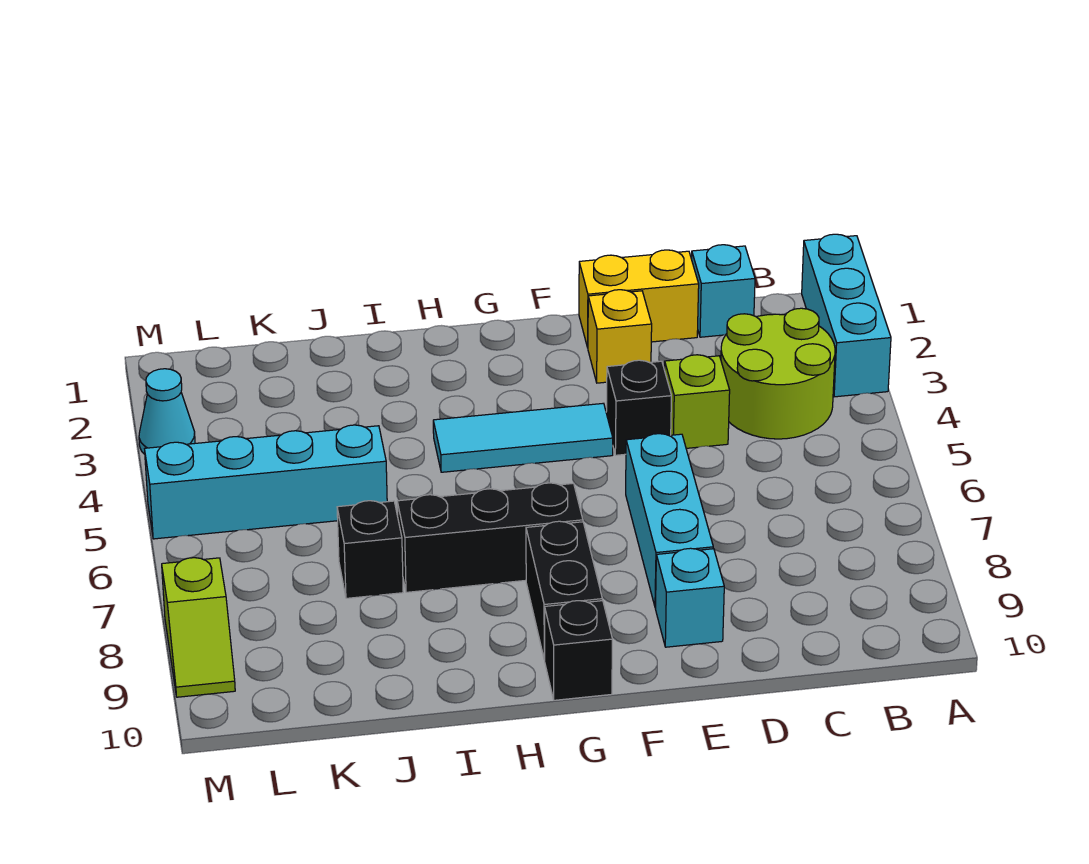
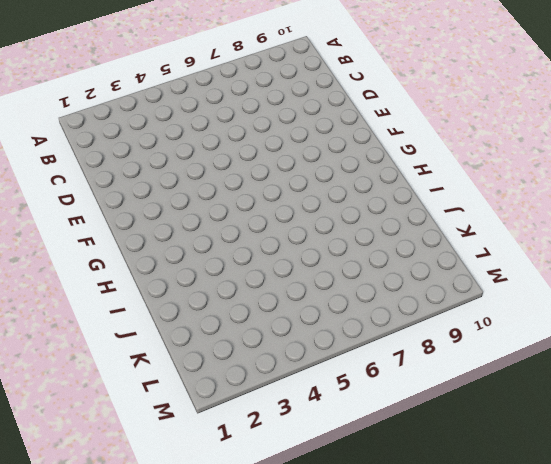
none -> cyan 1x3 brick [802,234,891,397]
none -> lime 2x2 round brick [721,308,835,439]
none -> cyan 1x1 brick [692,245,755,337]

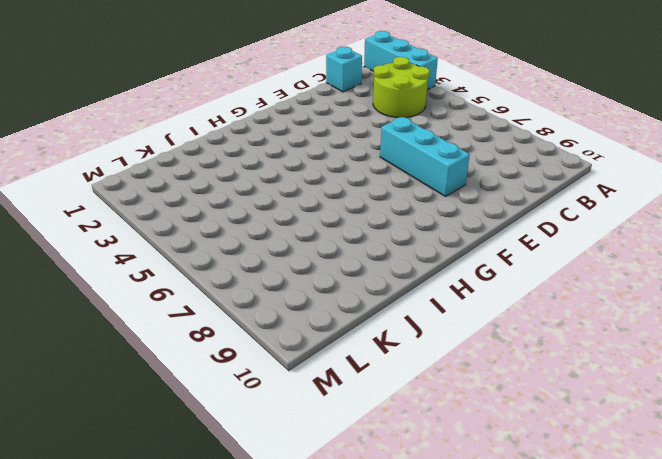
none -> yellow 1x2 brick [579,250,699,348]
none -> lime 1x1 brick [665,355,730,448]
none -> yellow 1x1 brick [588,290,652,383]

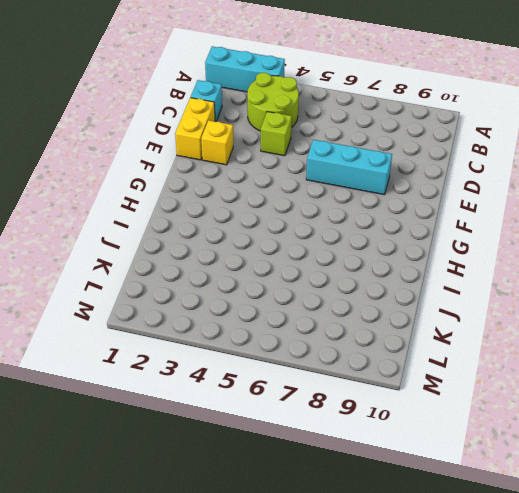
none -> black 1x1 brick [606,360,671,455]
none -> cyan 1x1 brick [655,548,724,647]
none -> cyan 1x3 tile [433,403,613,472]

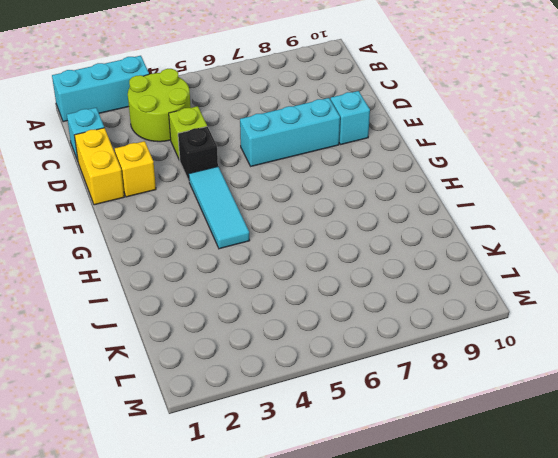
none -> black 1x3 brick [397,483,583,592]
none -> black 1x2 brick [526,521,602,659]
none -> black 1x1 brick [544,601,613,700]

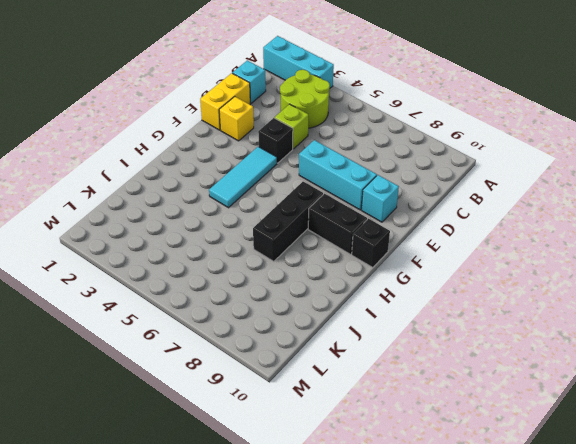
none -> cyan 1x4 brick [145,425,387,539]
none -> black 1x1 brick [337,501,403,598]
none -> cyan 1x1 cone [139,369,195,454]

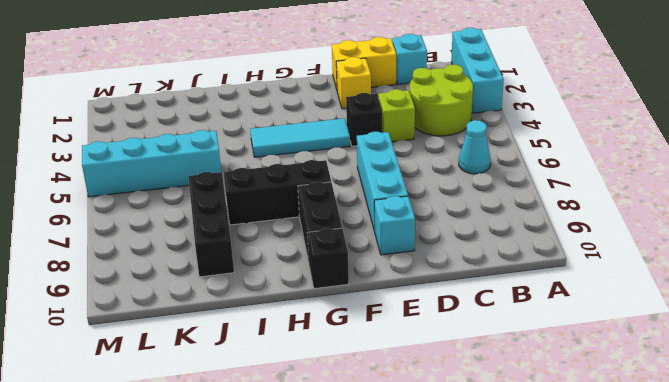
cyan 1x1 cone [459,120,491,174] -> cyan 1x1 cone moved to [139,369,195,454]
black 1x3 brick [189,172,234,277] -> black 1x1 brick [337,501,403,598]
none -> lime 1x2 slope [162,558,235,697]

